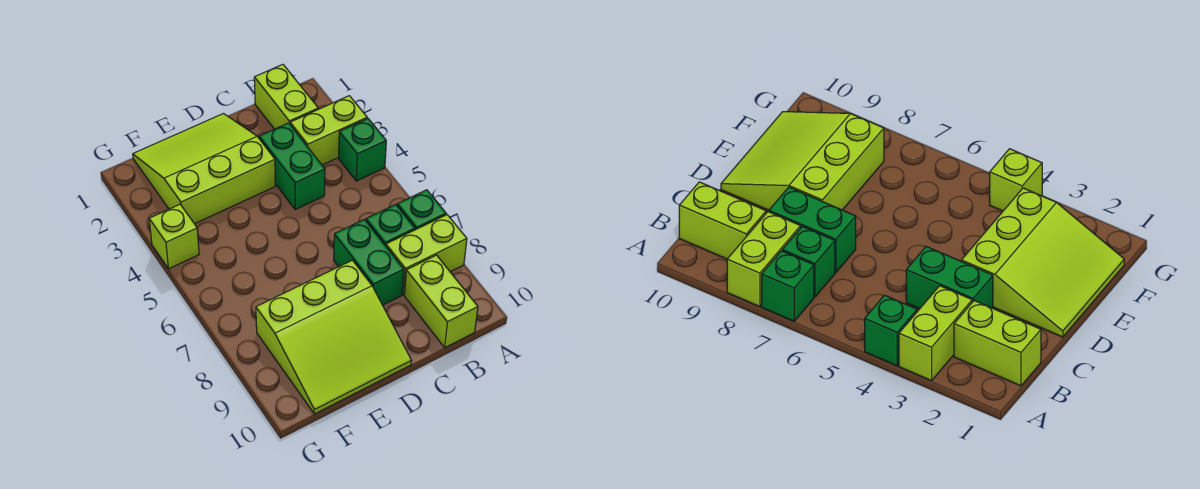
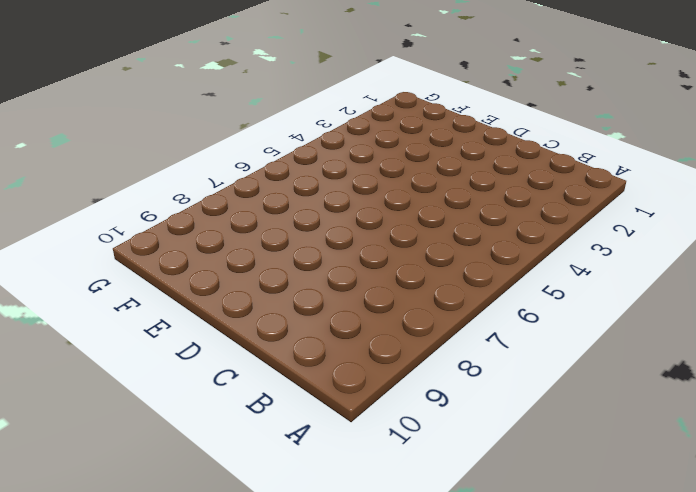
none -> lime 1x2 brick [290,96,367,165]
none -> green 1x1 brick [339,119,386,181]
none -> green 1x1 brick [397,190,446,230]

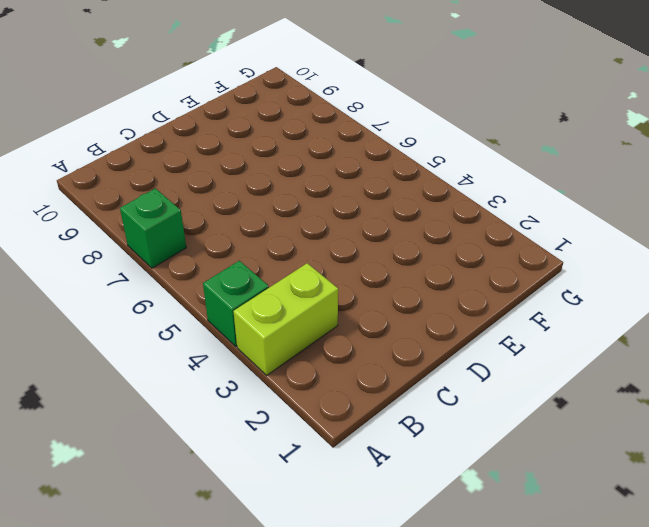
none -> lime 1x2 brick [386,215,467,295]
none -> lime 1x2 brick [254,64,318,129]
none -> green 1x1 brick [366,205,415,246]

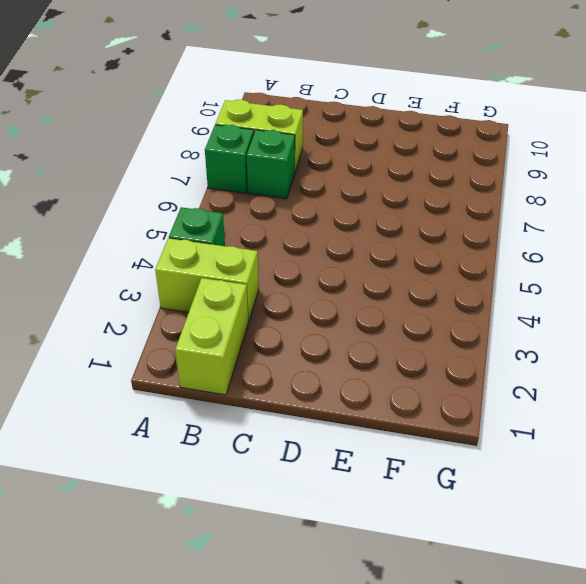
none -> lime 1x2 brick [404,255,478,348]
none -> green 1x2 brick [259,123,325,210]
none -> green 1x2 brick [334,219,404,305]

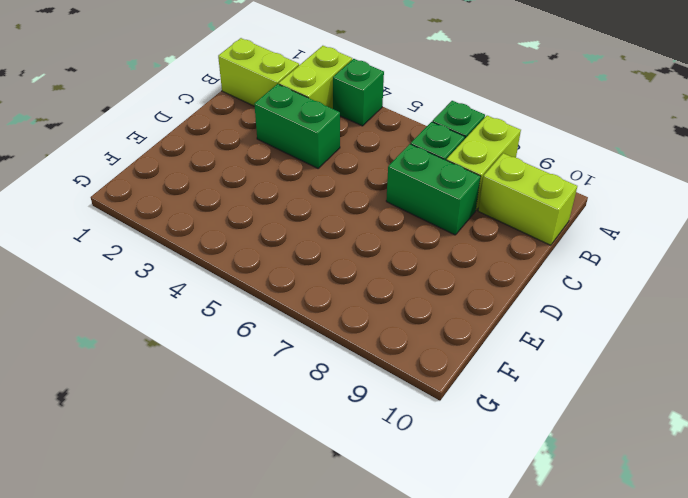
none -> lime 3x3 slope [133,114,275,224]
none -> lime 3x3 slope [256,260,412,414]
none -> lime 1x1 brick [149,204,199,269]

